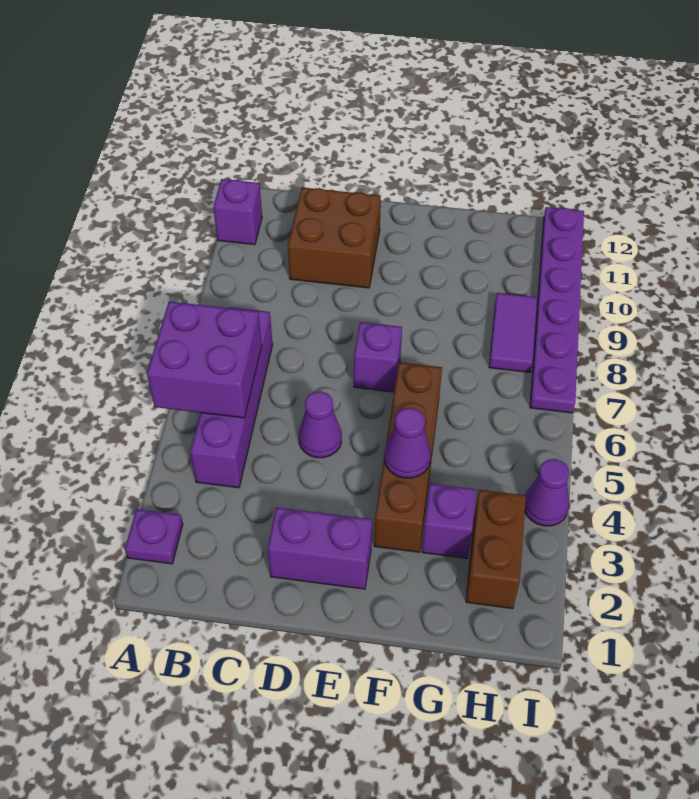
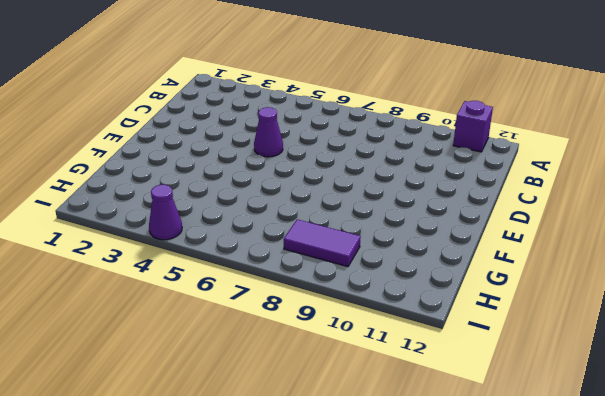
none -> purple 1x1 plate [125,509,183,564]
none -> purple 1x4 brick [190,307,273,488]
none -> brown 2x2 brick [288,187,381,288]

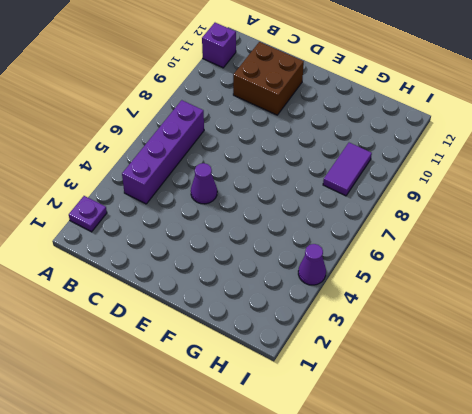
none -> purple 1x2 brick [267,507,372,589]
none -> purple 1x1 brick [354,322,402,392]
none -> brown 1x4 brick [374,362,442,552]

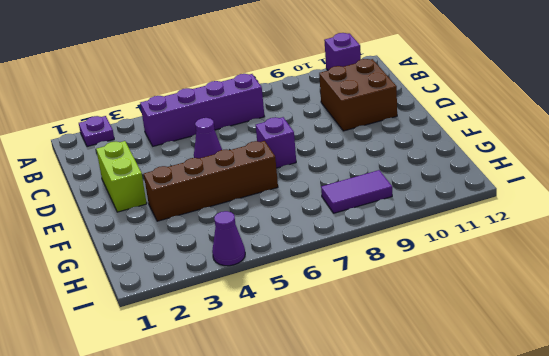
lime 1x2 brick [96,141,147,212] -> purple 1x2 brick [267,507,372,589]
none -> purple 1x1 brick [422,484,476,558]
none -> brown 1x2 brick [466,490,526,609]
none -> purple 1x6 plate [530,207,584,413]

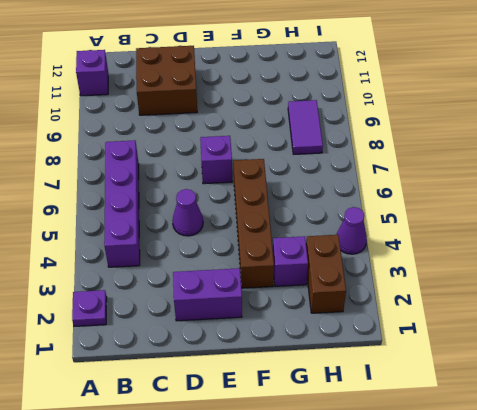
none -> purple 1x6 plate [530,207,584,413]
none -> purple 2x2 brick [147,301,262,418]
none -> purple 1x1 cone [384,408,431,478]

